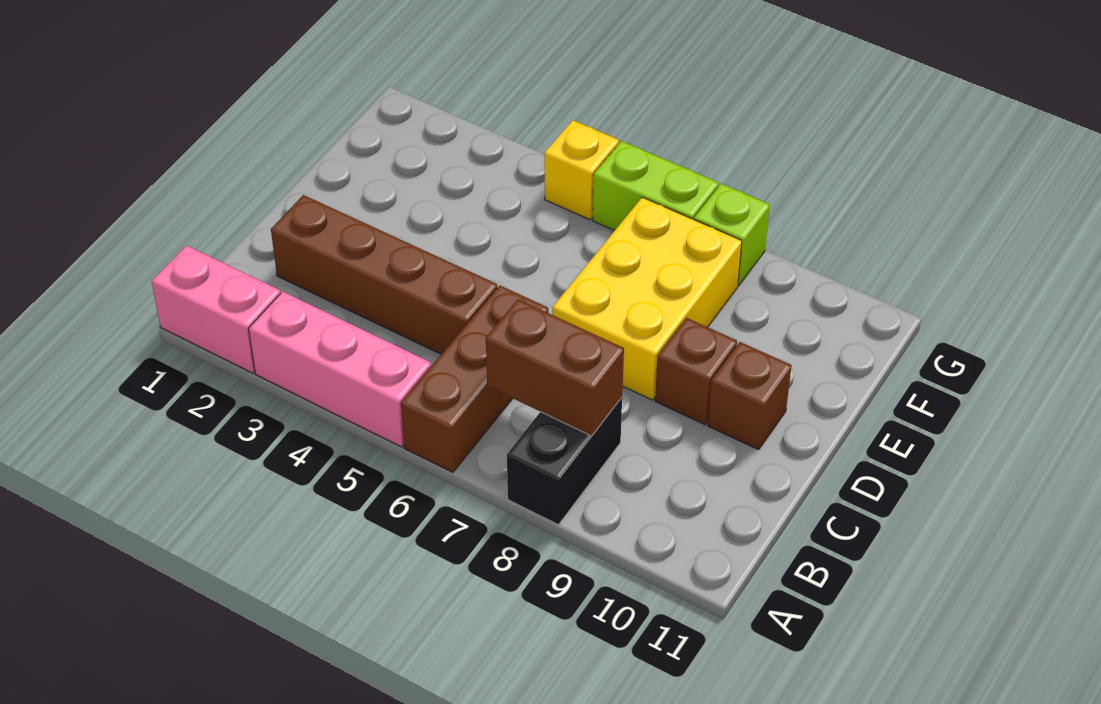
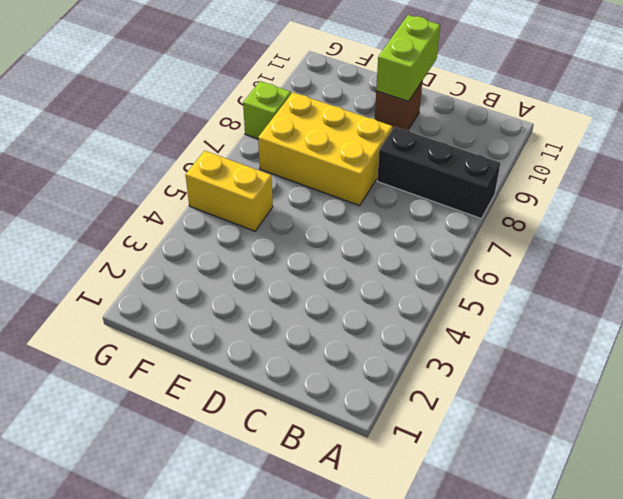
black 1x3 brick [377,127,500,219] -> black 1x2 brick [507,397,622,525]
lime 1x2 brick [376,15,440,101] -> lime 1x2 brick moved to [593,141,719,231]
yellow 1x2 brick [186,151,273,231] -> yellow 1x1 brick [544,120,619,220]
none -> pink 1x2 brick [152,245,281,373]
none -> pink 1x3 brick [249,291,431,447]
none -> brown 1x3 brick [401,285,548,472]

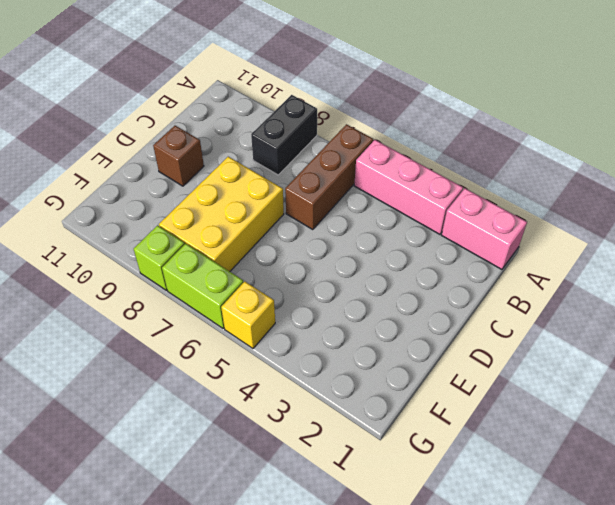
none -> brown 1x4 brick [271,195,497,354]
none -> brown 1x1 brick [655,318,737,425]
none -> brown 1x2 brick [486,299,624,436]

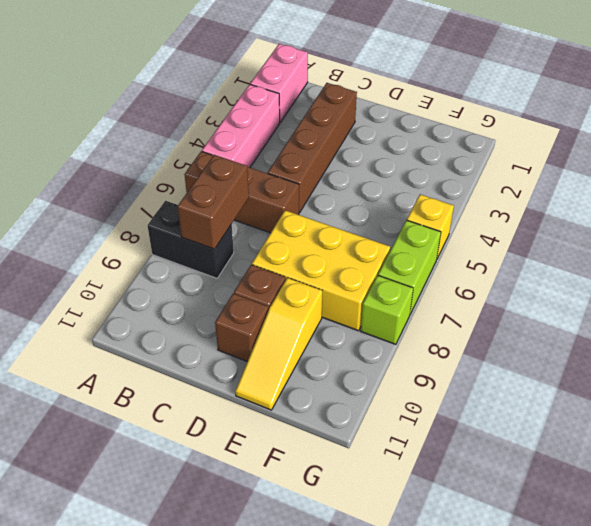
yellow 1x3 slope [235,278,322,410] -> none

